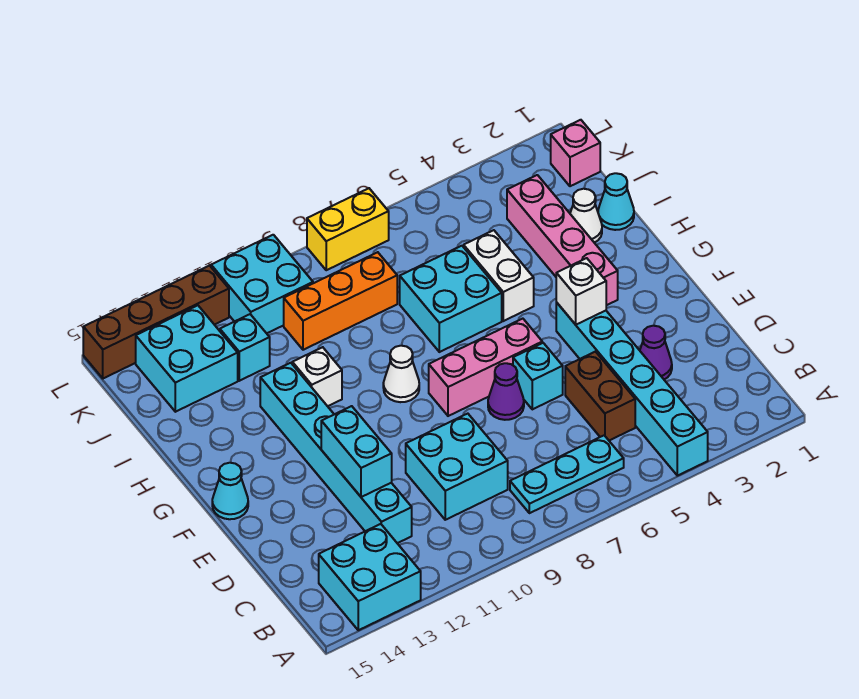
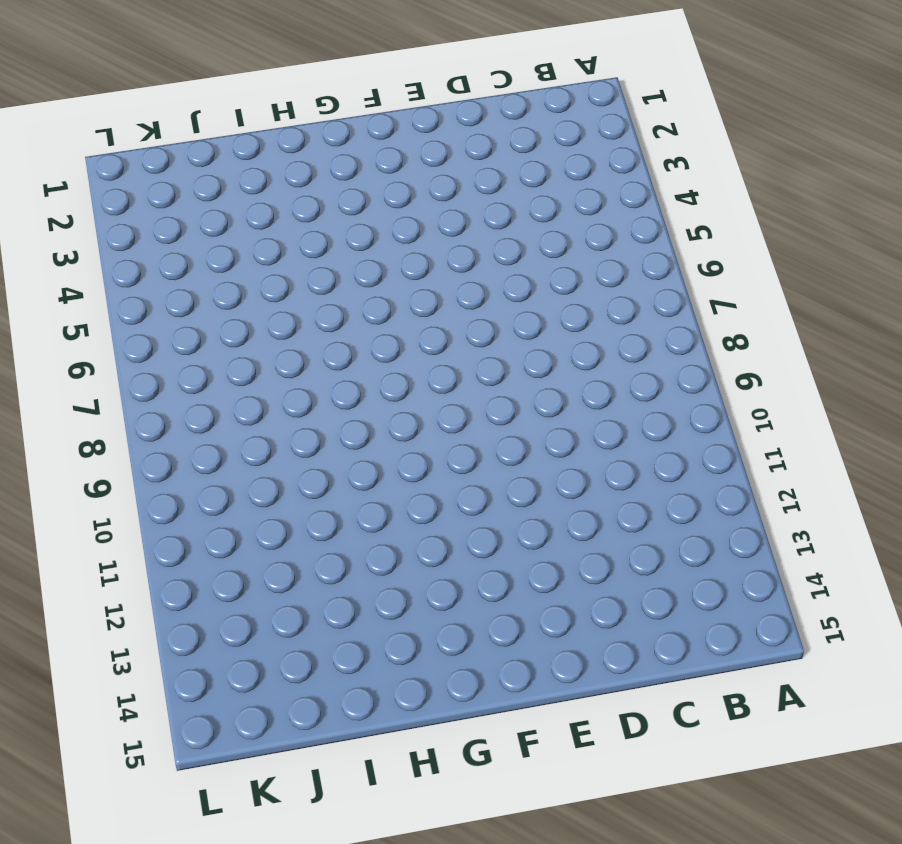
none -> cyan 1x6 brick [556,302,708,476]
none -> cyan 2x2 brick [319,524,421,630]
none -> cyan 1x3 plate [510,435,624,513]

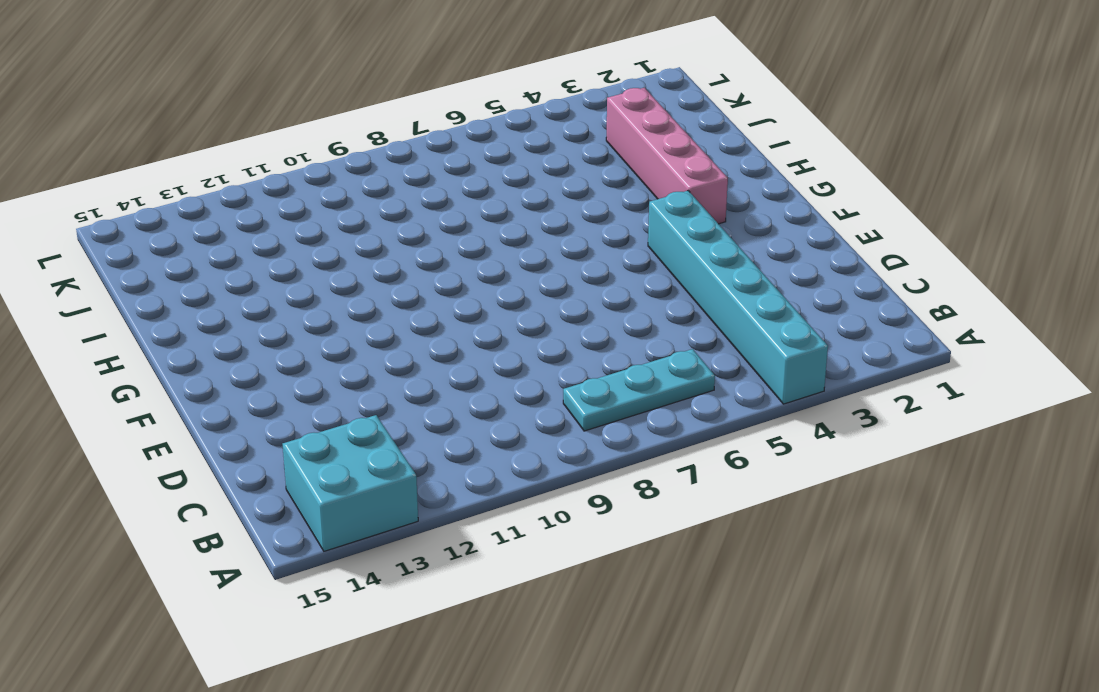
none -> brown 1x2 brick [565,352,635,440]
none -> cyan 2x2 brick [406,414,508,520]
none -> cyan 1x6 brick [260,363,412,543]

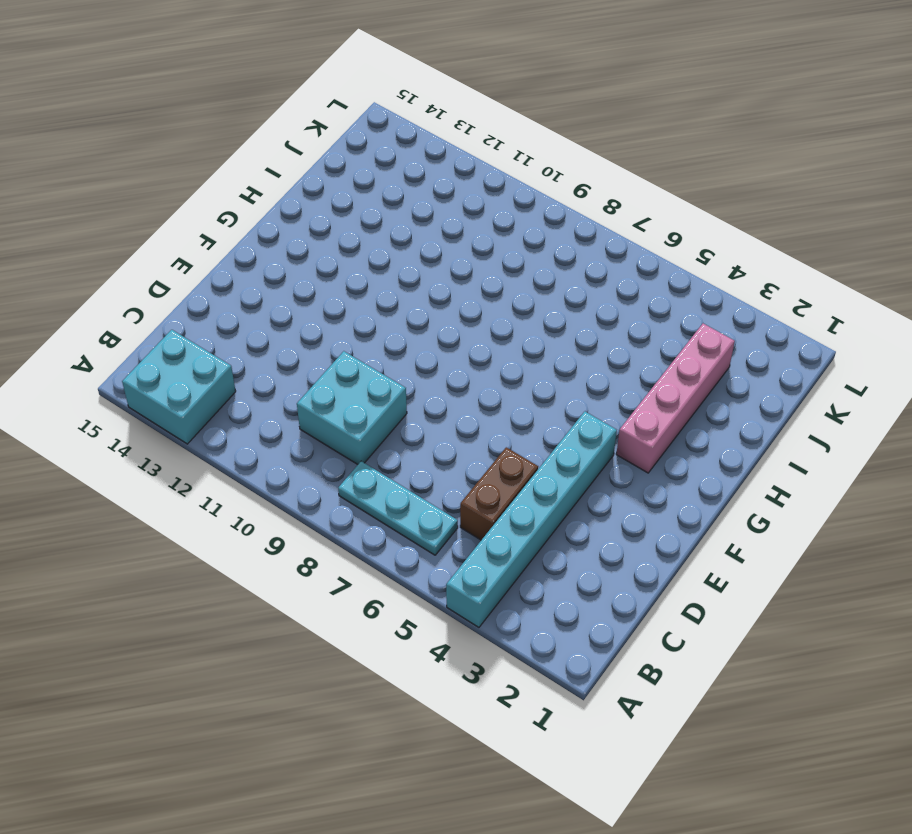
none -> cyan 1x6 brick [260,363,412,543]
none -> purple 1x1 cone [640,326,672,380]
none -> cyan 1x1 brick [513,343,563,409]

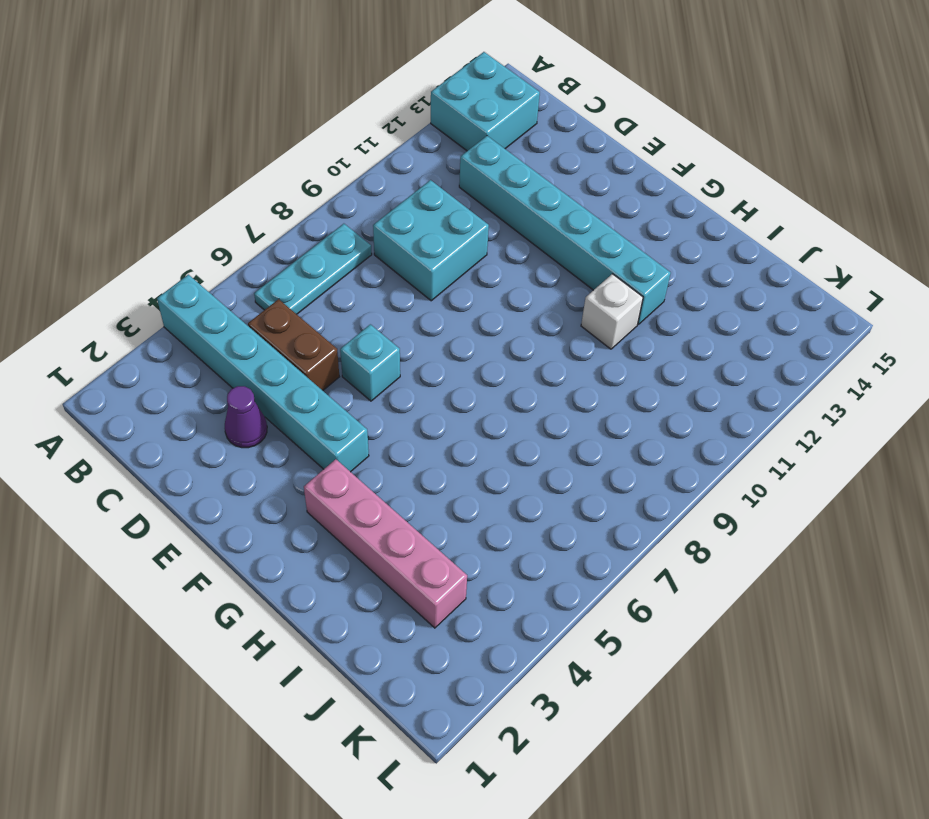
none -> purple 1x1 cone [488,363,524,420]
none -> pink 1x3 brick [429,319,542,416]
none -> cyan 1x1 cone [212,463,248,519]

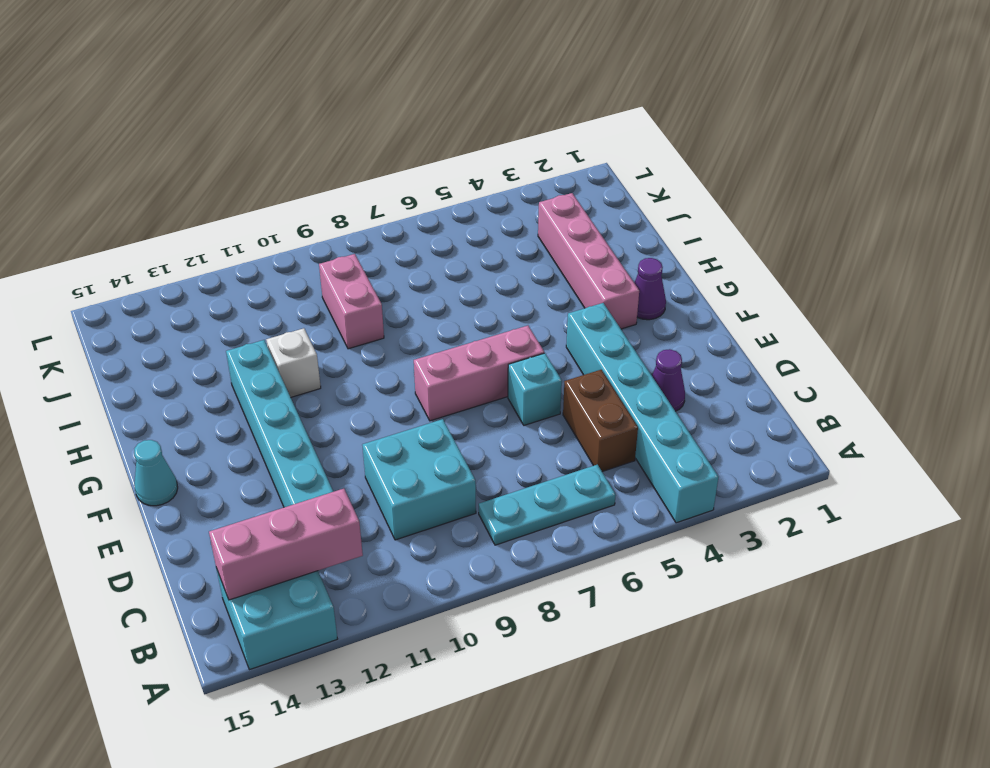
pink 1x3 brick [209,489,363,600] -> none
purple 1x1 cone [635,258,666,320] -> purple 1x1 cone moved to [488,363,524,420]
pink 1x2 brick [319,254,384,349] -> orange 1x3 brick [284,252,397,350]
none -> white 1x1 cone [383,346,419,402]
none -> white 1x2 brick [464,230,534,321]
none -> cyan 2x2 brick [400,246,502,352]

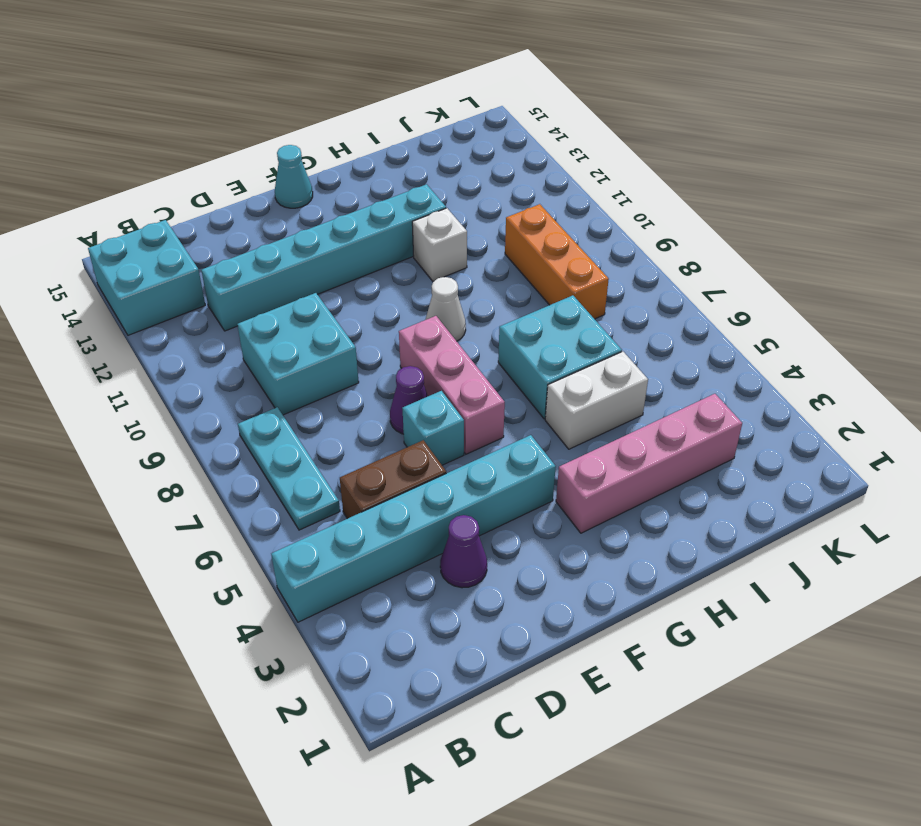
none -> cyan 1x1 cone [598,173,634,230]
none -> white 1x1 cone [570,189,602,243]
none -> cyan 1x1 brick [220,314,270,381]

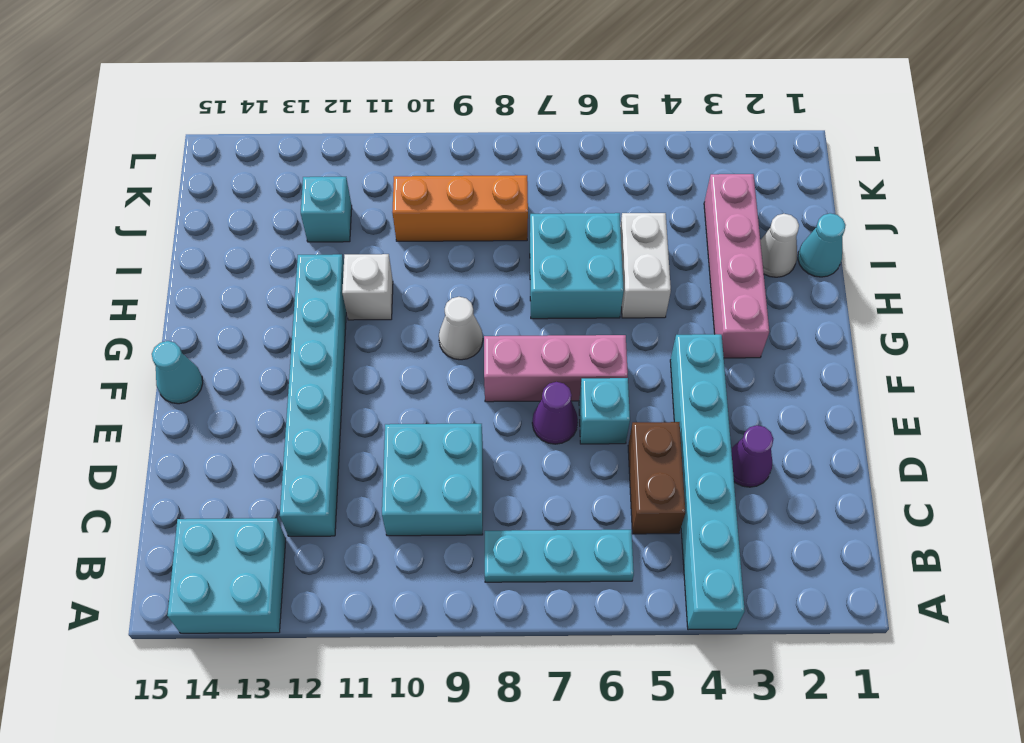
none -> cyan 2x2 brick [136,305,238,412]
none -> pink 1x1 brick [551,120,600,186]
none -> cyan 2x2 brick [211,235,313,333]

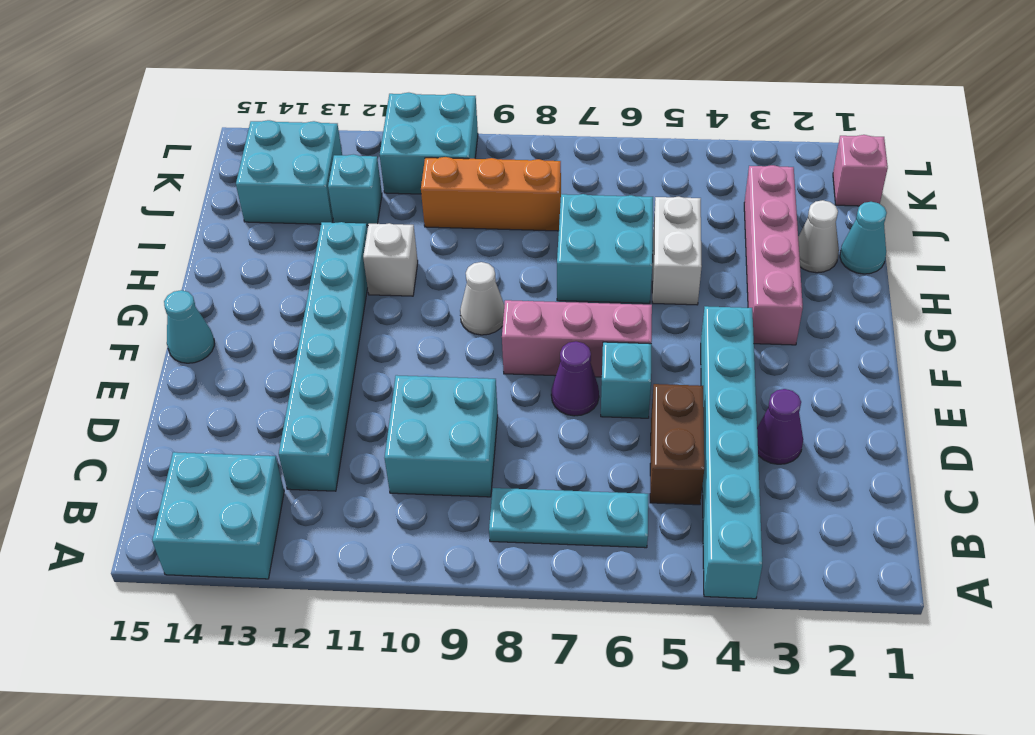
none -> yellow 1x2 brick [307,188,389,270]
none -> brown 1x4 brick [83,266,229,378]
none -> cyan 1x2 brick [321,406,392,497]

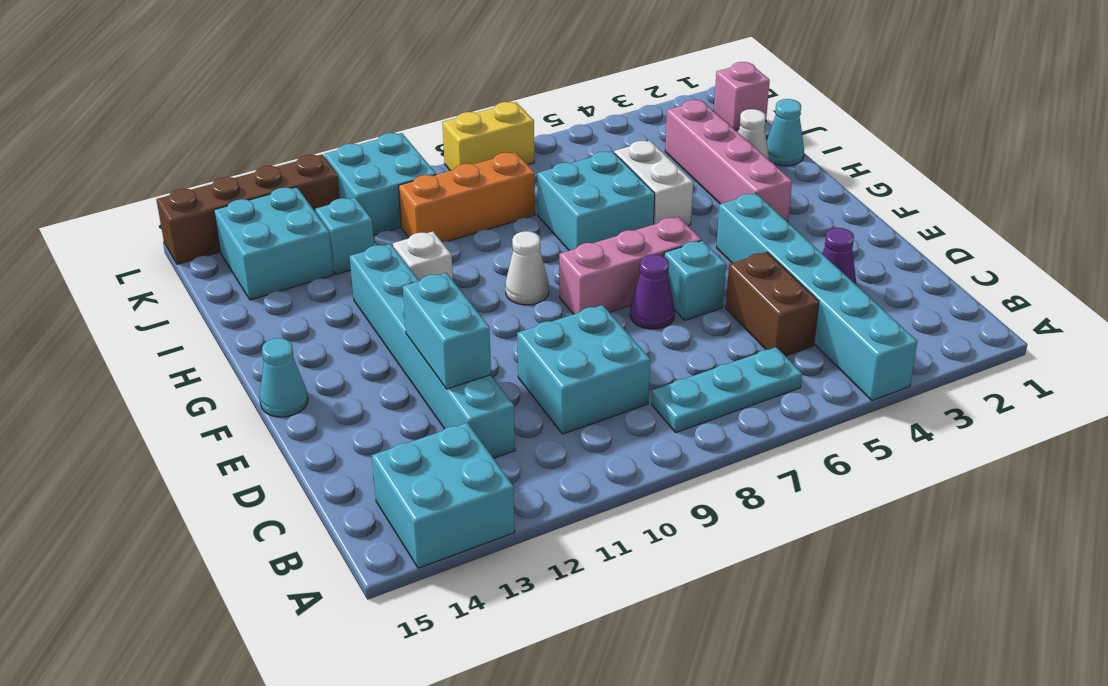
none -> white 1x1 brick [556,258,606,325]

